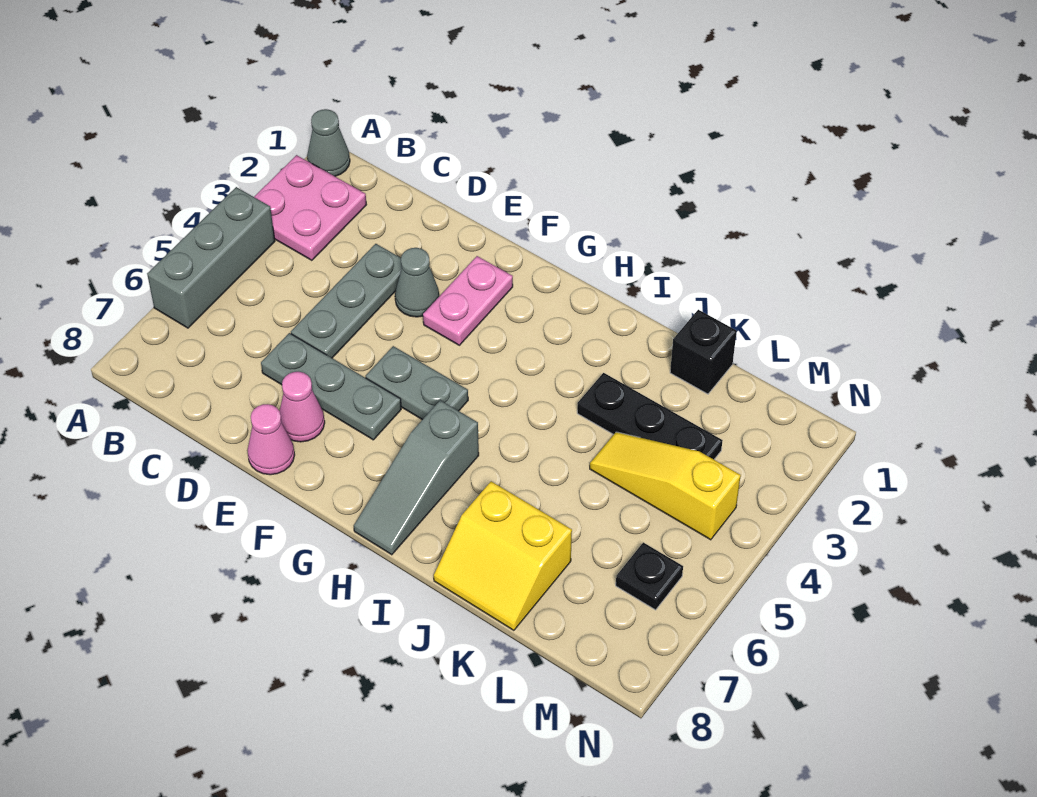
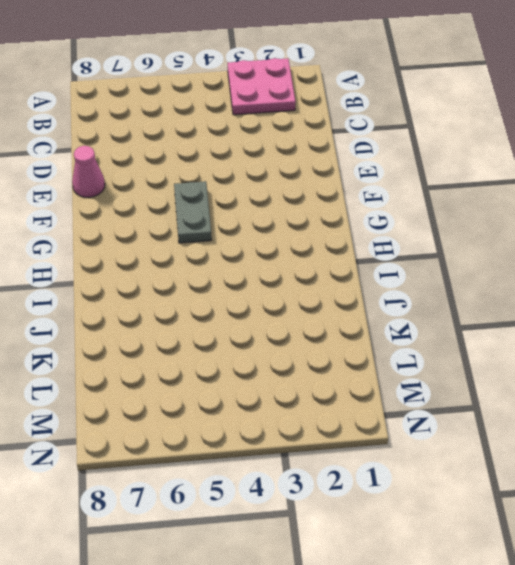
none -> grey 1x1 cone [307,109,350,176]
none -> grey 1x3 brick [147,187,275,328]
none -> grey 1x3 plate [291,244,402,358]

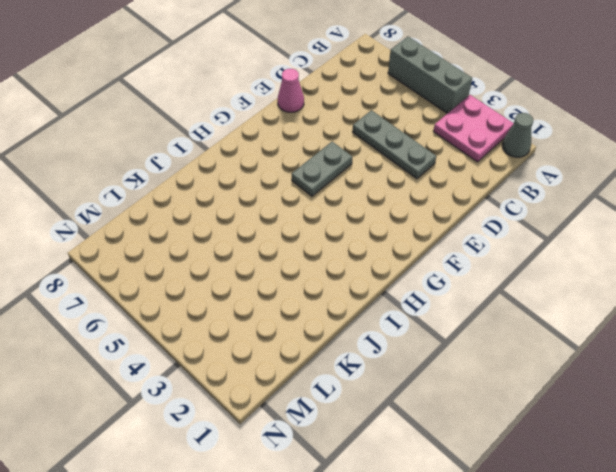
none -> grey 1x3 plate [261,333,401,440]
none -> grey 1x1 cone [395,248,439,317]
none -> pink 1x1 cone [280,372,325,442]

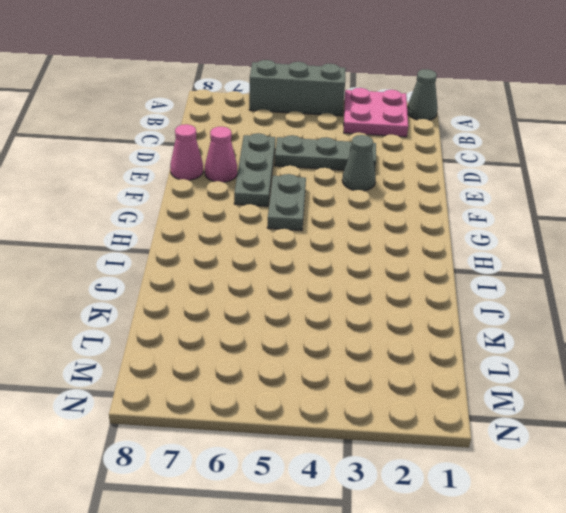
none -> pink 1x2 plate [423,256,513,345]
none -> grey 1x3 slope [354,400,479,555]
none -> black 1x3 plate [577,373,723,459]

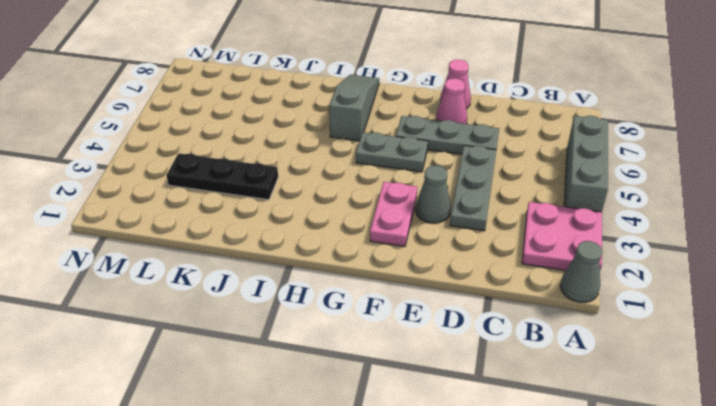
none -> yellow 2x2 slope [434,481,572,630]
none -> black 1x1 brick [670,310,737,394]
none -> yellow 1x3 slope [590,432,741,540]

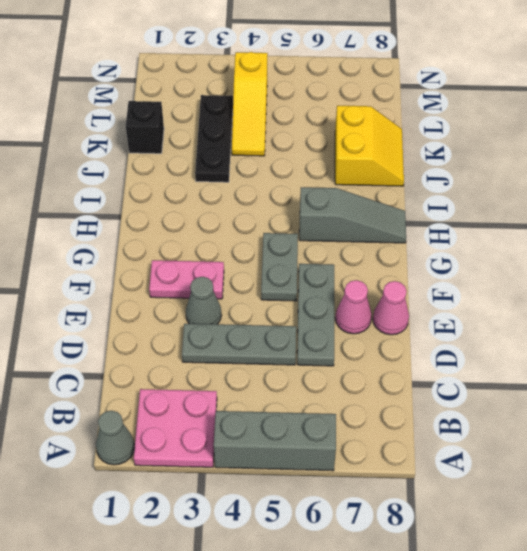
none -> black 1x1 plate [616,543,683,610]

